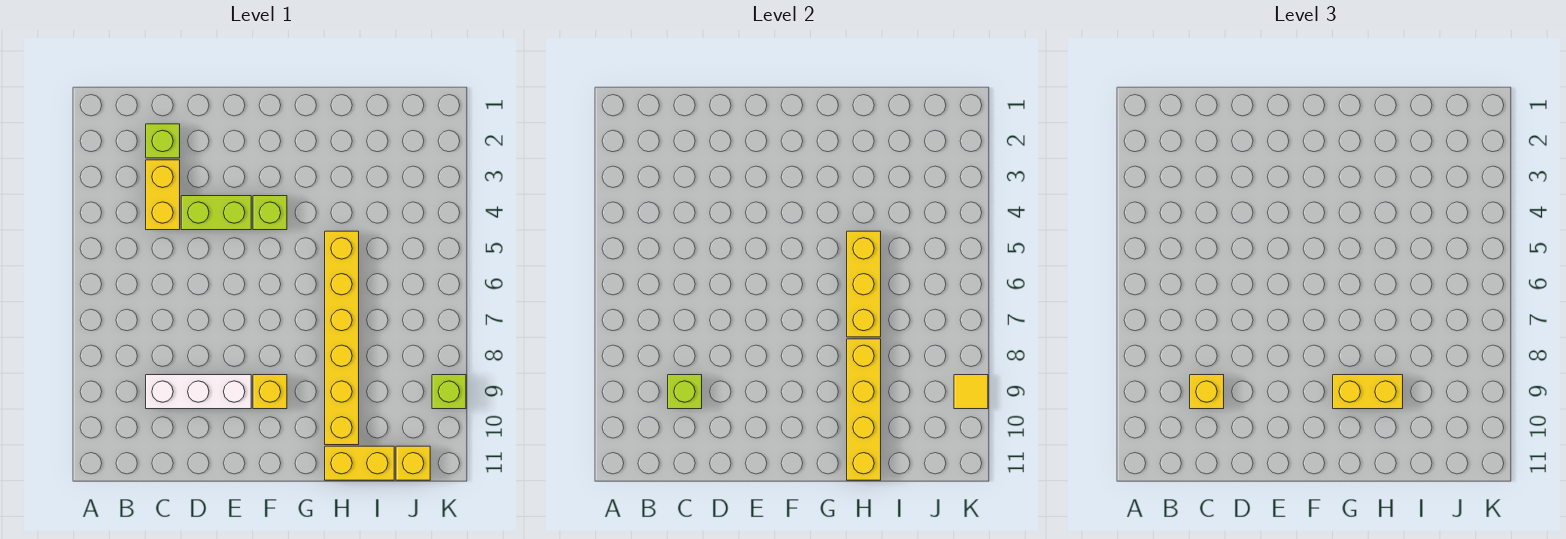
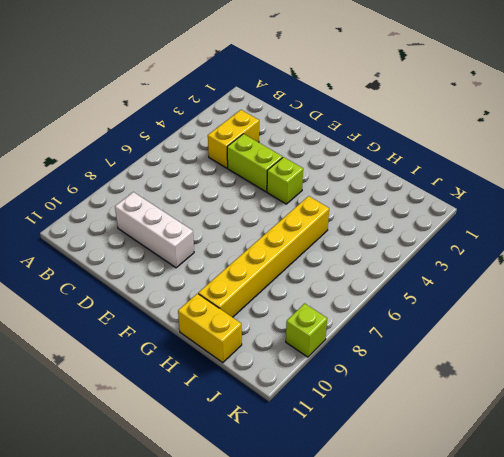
none -> lime 1x1 brick [146,124,180,158]
none -> yellow 1x1 brick [253,375,287,409]
none -> yellow 1x1 brick [396,446,430,480]

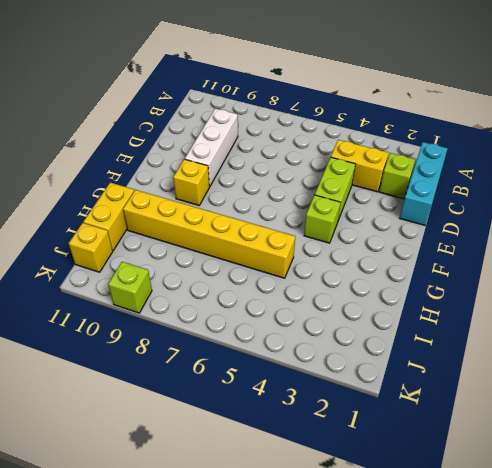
cyan 1x3 brick [400,142,448,225] -> none
none -> lime 1x1 brick [668,375,702,409]
none -> yellow 1x3 brick [847,231,881,337]
none -> yellow 1x4 brick [847,339,881,480]

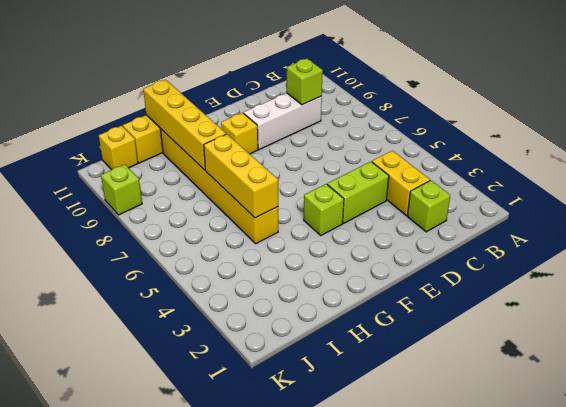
none -> yellow 1x1 tile [954,375,988,409]
none -> yellow 1x1 brick [1190,375,1224,409]
none -> yellow 1x2 brick [1333,375,1403,409]

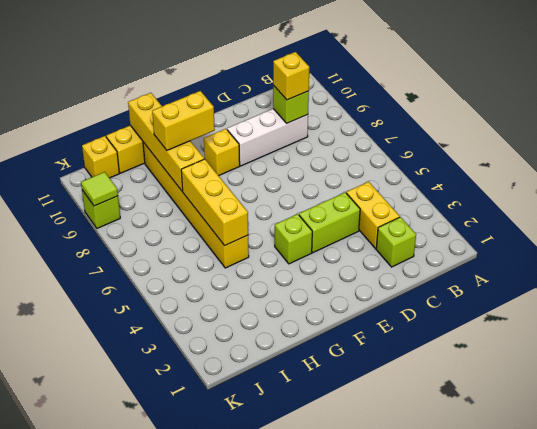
lime 1x1 tile [81,172,118,206] -> yellow 1x1 tile [954,375,988,409]

